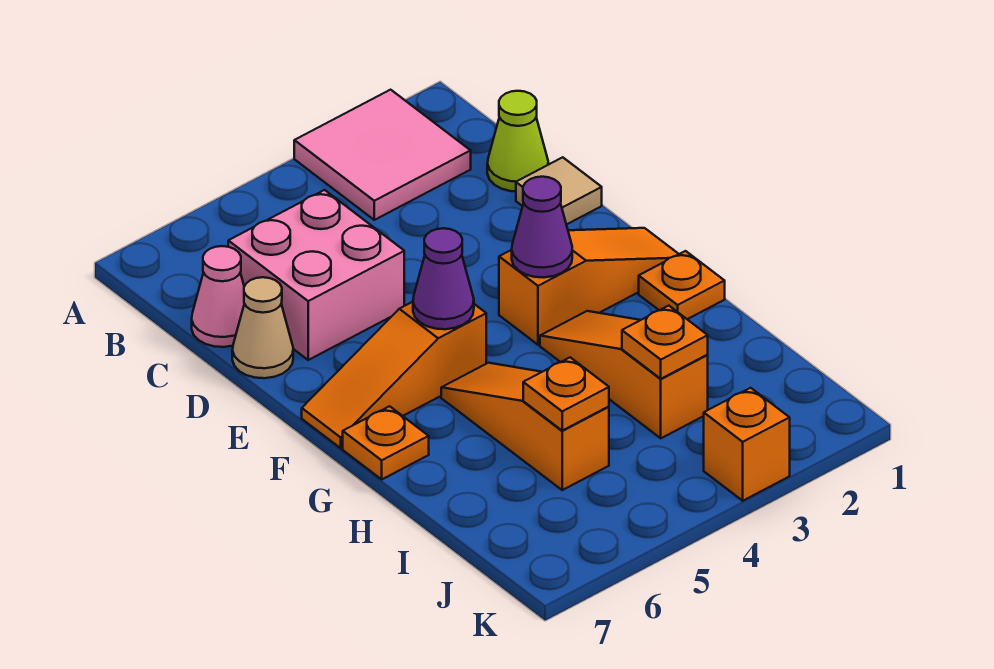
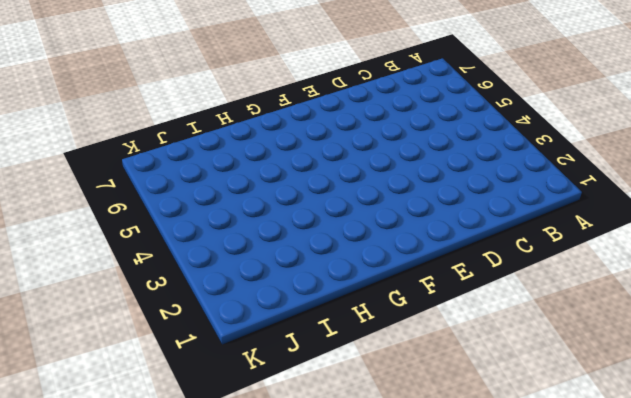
none -> pink 2x2 tile [294,90,471,220]
none -> lime 1x1 cone [487,91,548,191]
none -> pink 2x2 brick [228,190,404,360]

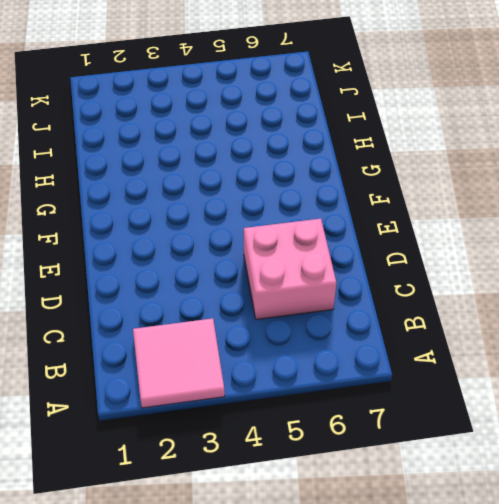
none -> lime 1x1 cone [487,91,548,191]
none -> pink 1x1 cone [192,246,244,347]
none -> tan 1x1 tile [516,157,602,225]

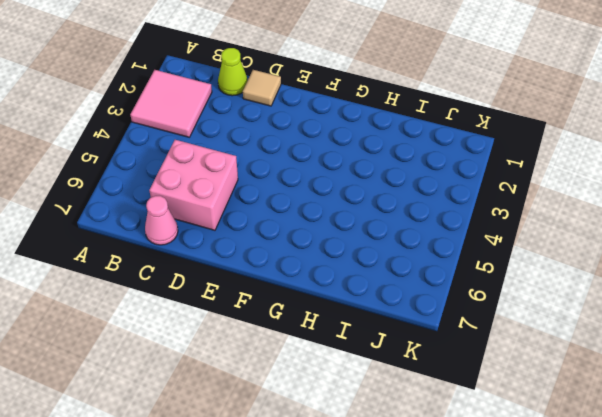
none -> tan 1x1 cone [232,277,293,378]
none -> orange 1x3 slope [499,228,679,345]
none -> orange 1x3 slope [302,302,486,448]

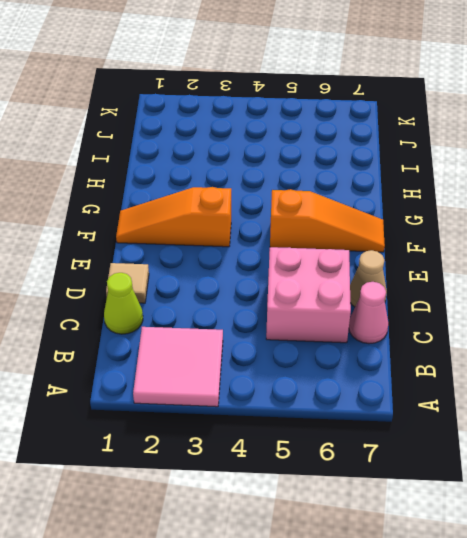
none -> orange 1x1 plate [639,251,725,319]
none -> orange 1x3 slope [540,311,708,438]
none -> orange 1x3 slope [441,363,609,490]

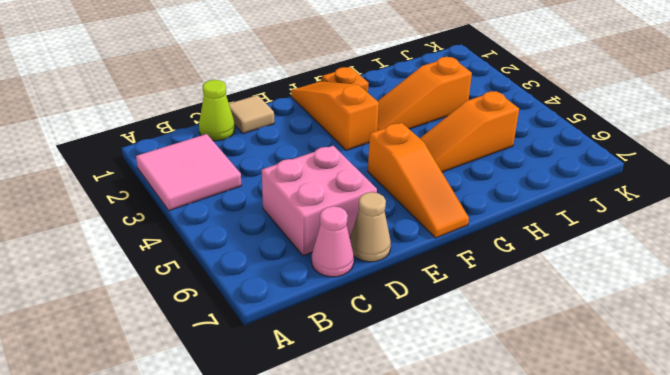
none -> orange 1x1 plate [343,406,429,479]
none -> orange 1x1 brick [704,388,790,501]
none -> purple 1x1 cone [512,177,572,277]

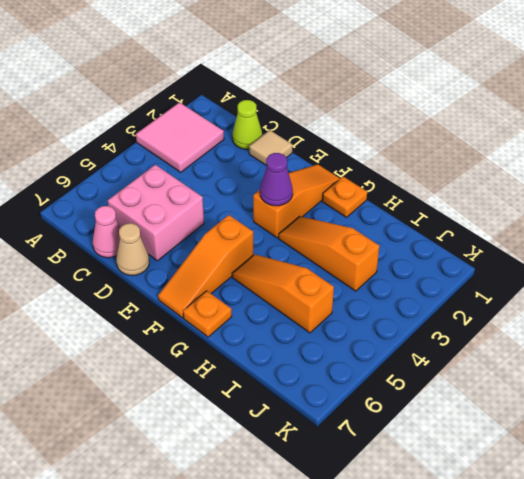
none -> orange 1x1 brick [704,388,790,501]
none -> purple 1x1 cone [413,228,474,329]
none -> orange 1x1 plate [622,306,708,379]

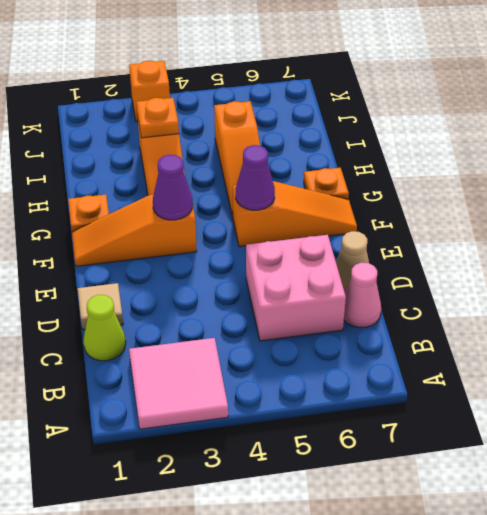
none -> orange 1x1 plate [523,357,609,430]

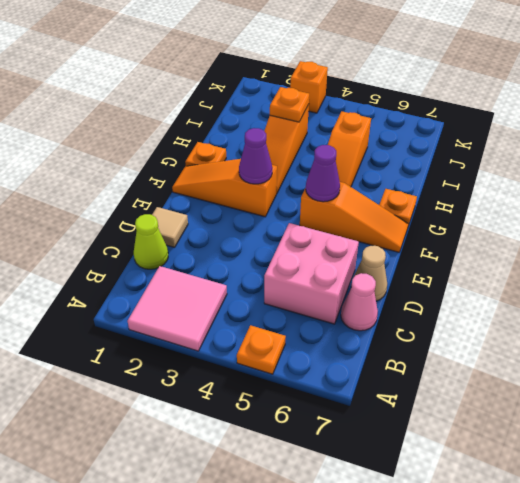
orange 1x1 plate [237,325,286,374] -> orange 1x1 plate moved to [523,357,609,430]

